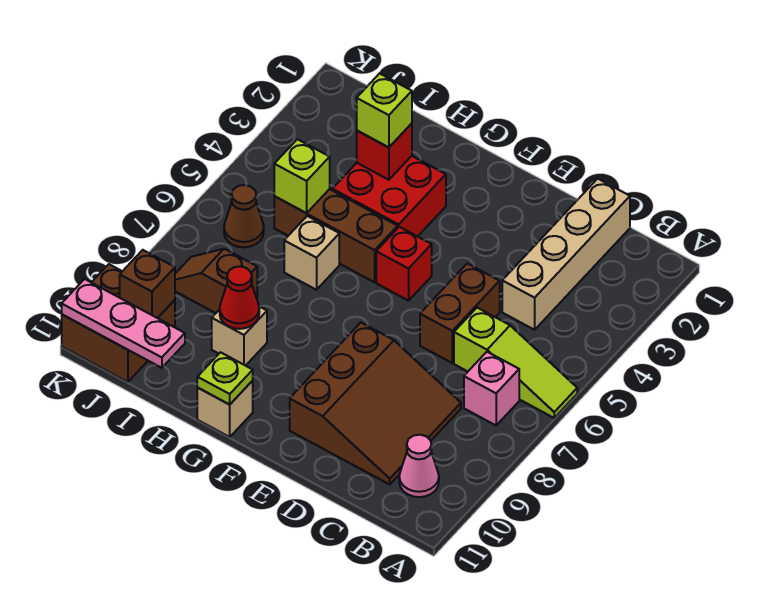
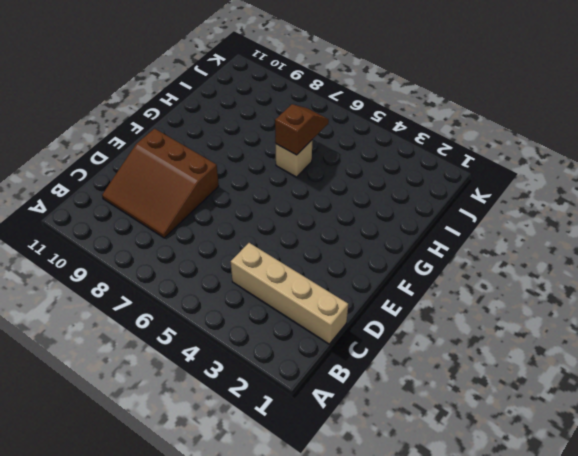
brown 1x2 slope [275,104,329,155] -> brown 1x2 slope moved to [175,249,257,313]
none -> lime 1x3 slope [454,308,577,418]
none -> pink 1x1 brick [464,352,519,425]
none -> pink 1x1 cone [399,435,439,497]

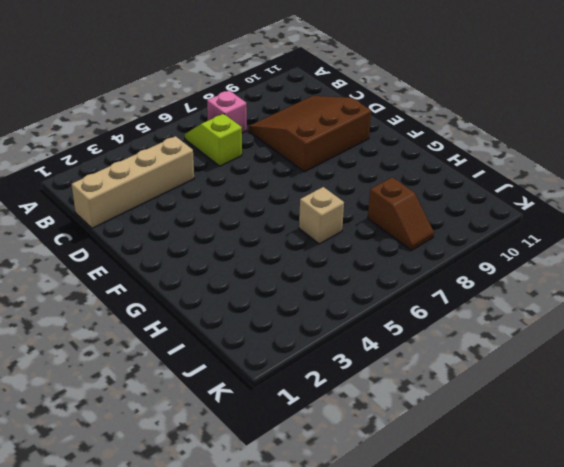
lime 1x2 slope [185,114,242,166] -> lime 1x3 slope [454,308,577,418]
none -> pink 1x1 cone [399,435,439,497]
none -> brown 1x2 brick [420,263,500,363]
none -> red 1x1 brick [376,227,432,301]

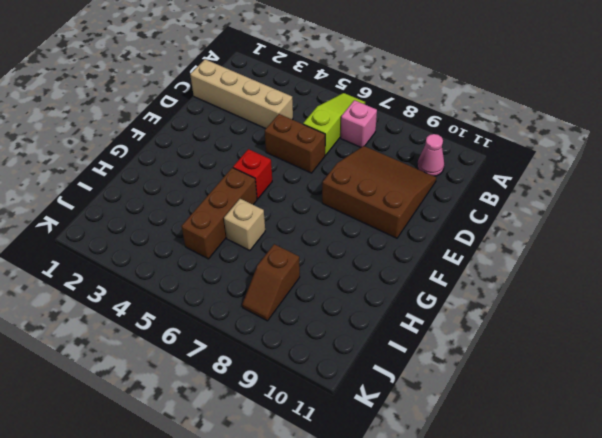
none -> red 2x2 brick [332,156,446,236]
none -> tan 1x1 brick [197,381,253,437]
none -> tan 1x1 brick [212,306,267,366]

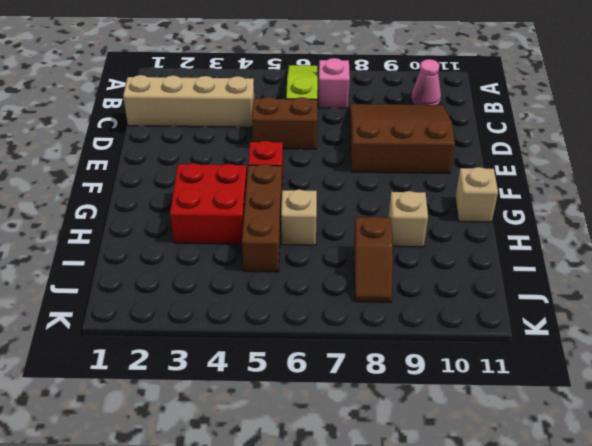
none -> brown 1x1 cone [224,185,264,247]
none -> brown 2x2 brick [62,264,175,382]
none -> lime 1x1 plate [197,352,253,405]

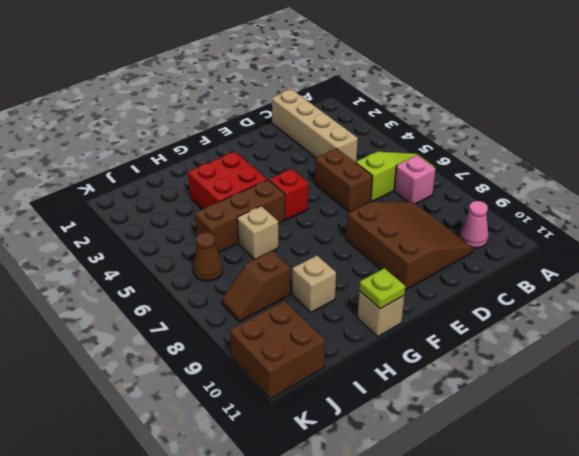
none -> red 1x1 brick [357,123,412,180]
none -> red 1x1 cone [220,266,259,329]
none -> lime 1x1 brick [274,139,330,213]

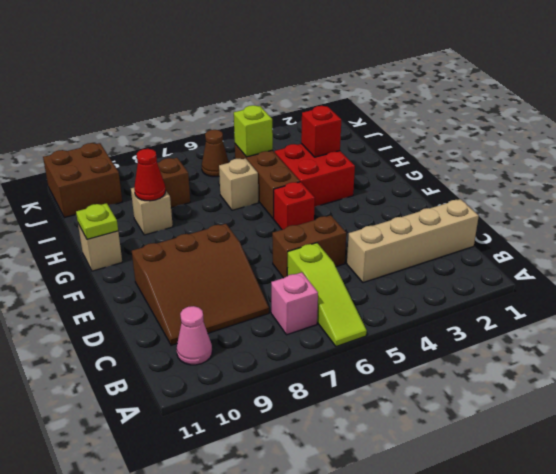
none -> pink 1x3 plate [62,279,185,368]
none -> brown 1x1 brick [120,250,175,318]
none -> lime 1x1 brick [357,73,412,147]

